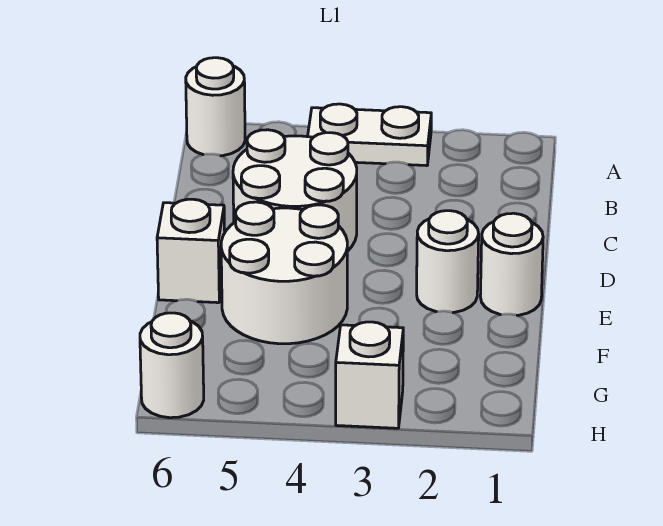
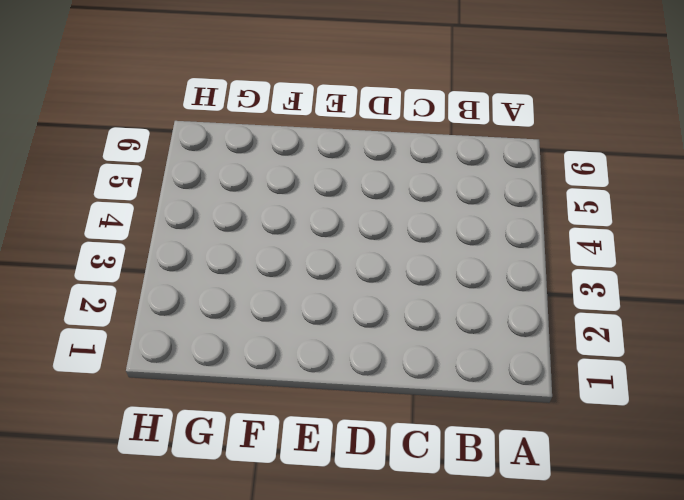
none -> white 1x2 plate [308,104,431,166]
none -> white 1x1 round brick [186,58,245,156]

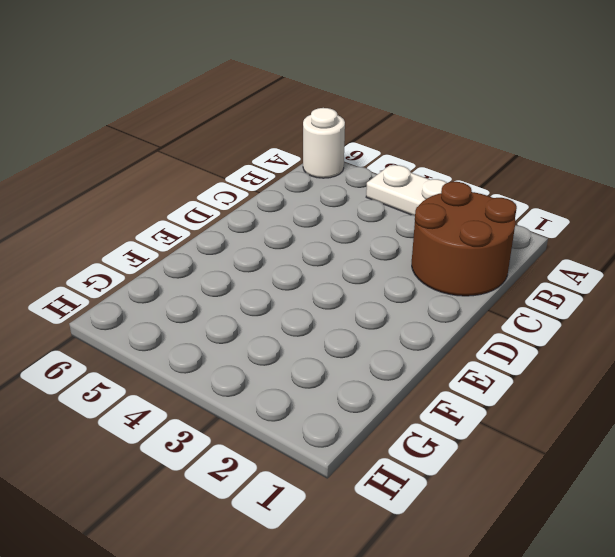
brown 2x2 round brick [412,182,517,296] -> none
none -> white 2x2 round brick [233,130,357,251]
none -> white 1x1 round brick [480,213,543,315]

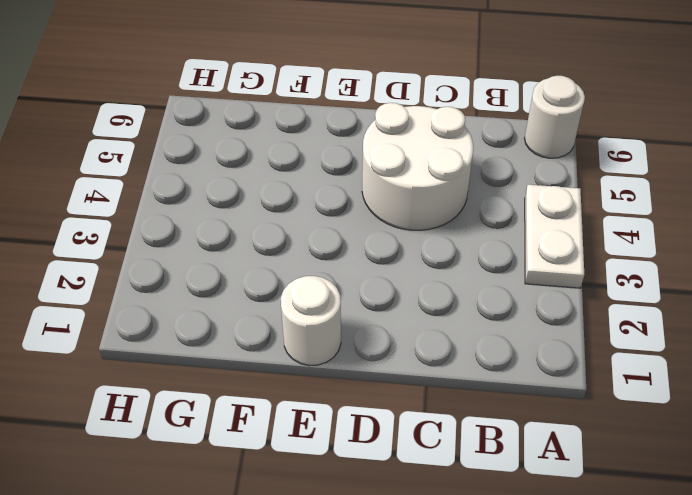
none -> white 1x1 round brick [417,211,479,313]
none -> white 2x2 round brick [221,202,347,344]

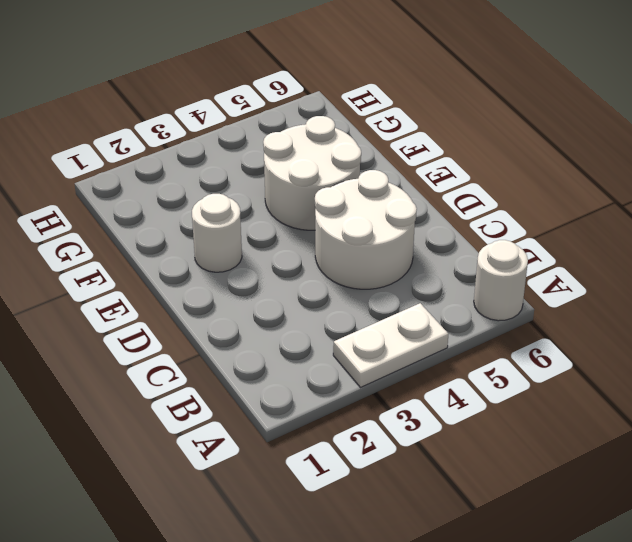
none -> white 1x1 round brick [480,213,543,315]
none -> white 1x1 brick [157,199,225,303]

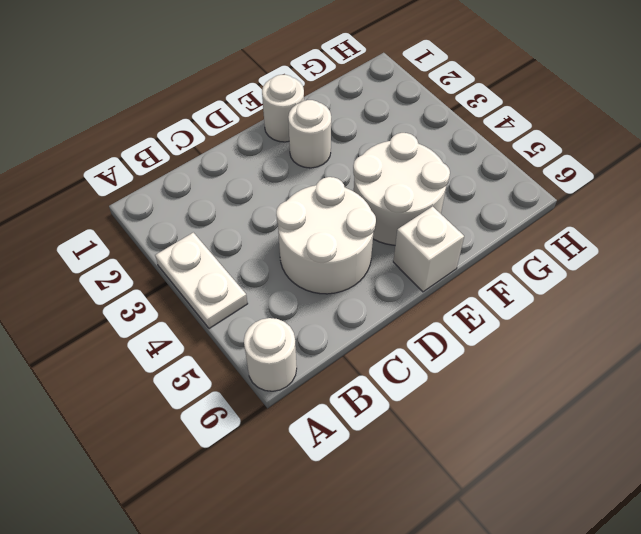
none -> white 1x1 brick [336,322,403,428]
none -> white 1x1 round brick [140,313,204,418]

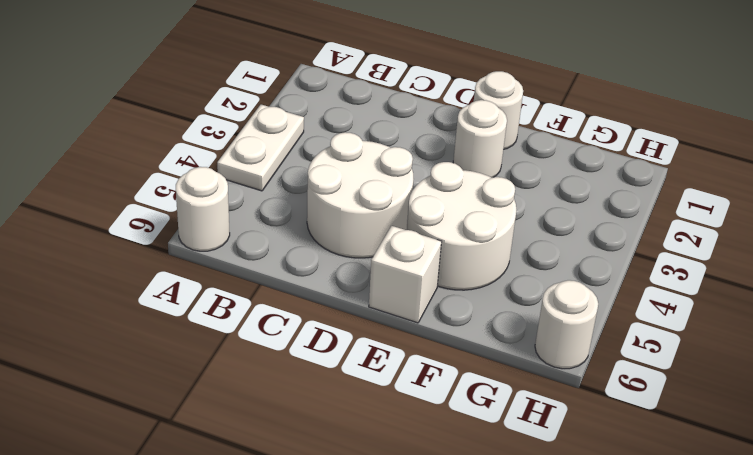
none -> white 1x1 brick [336,322,403,428]

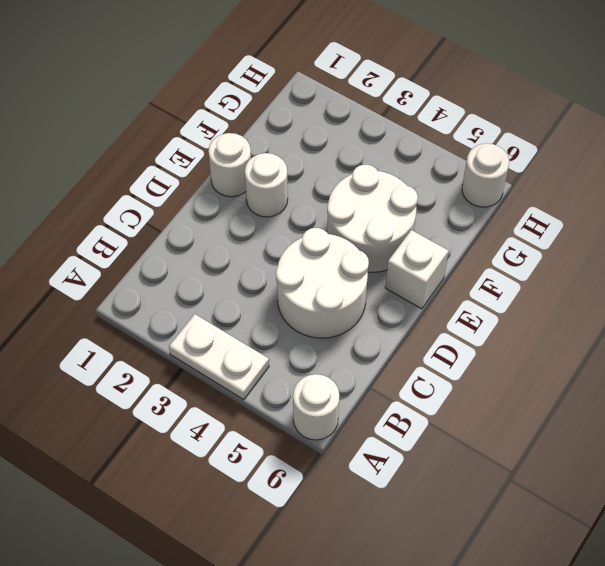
none -> white 1x1 brick [336,322,403,428]

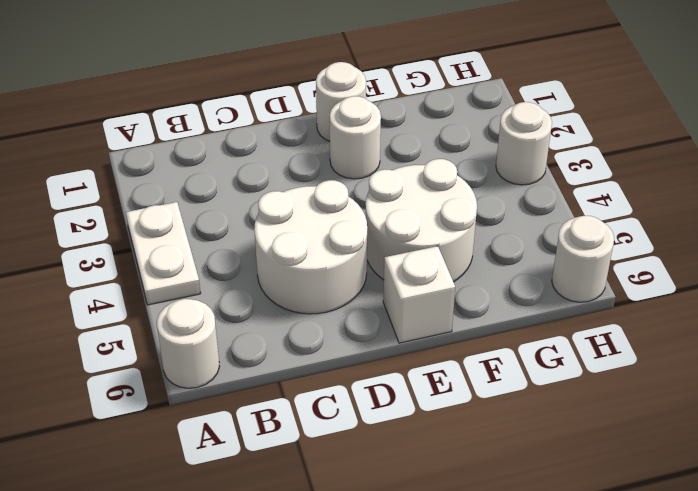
white 1x1 round brick [496,102,552,185] -> white 1x1 brick [336,322,403,428]

